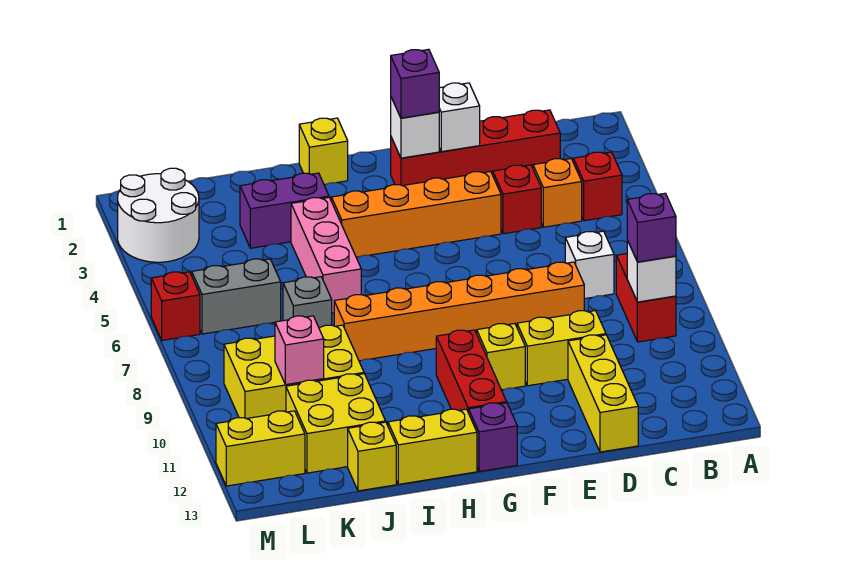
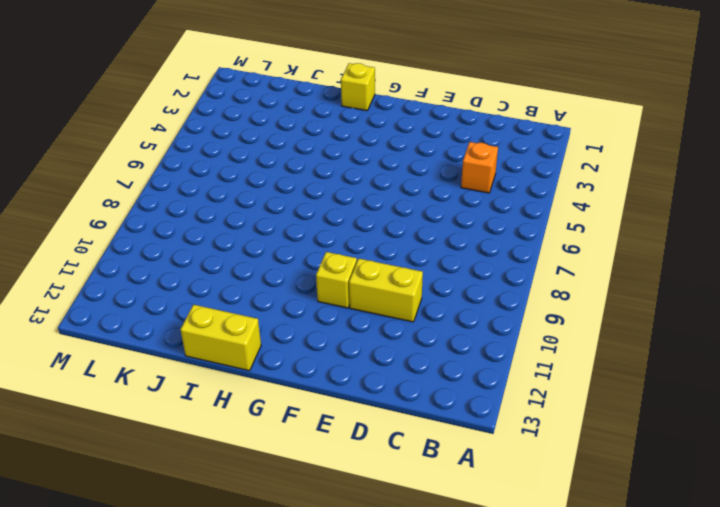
none -> red 1x1 brick [573,152,622,221]
none -> red 1x2 brick [616,254,676,342]
none -> red 1x4 brick [391,110,560,186]
none -> white 1x1 brick [565,231,614,299]

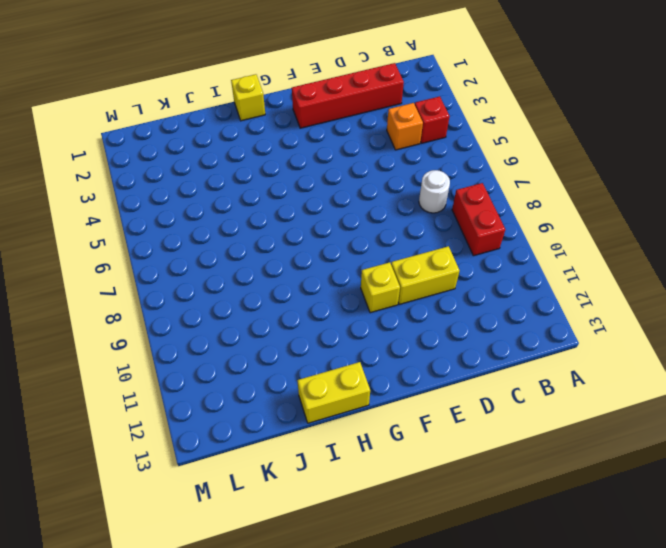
white 1x1 round brick [419,170,450,213] -> white 1x1 brick [565,231,614,299]
none -> red 1x1 brick [493,165,541,234]
none -> orange 1x6 brick [334,262,584,361]
none -> yellow 1x3 brick [568,335,638,452]
none -> orange 1x4 brick [331,171,501,257]

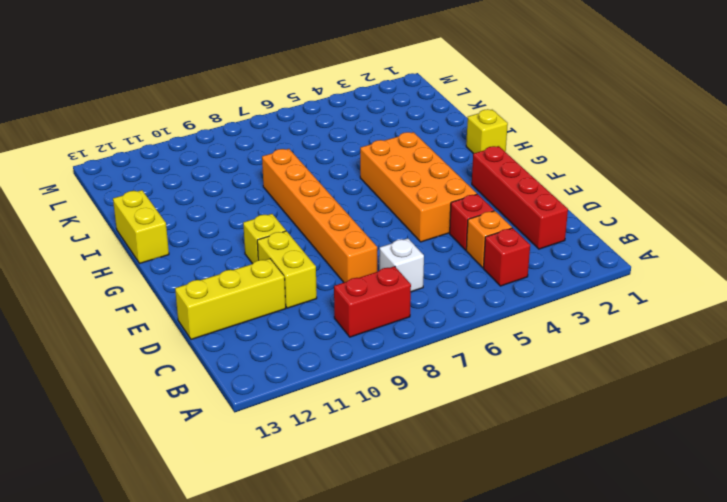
orange 2x4 brick [360,132,477,242] -> orange 1x4 brick [331,171,501,257]
none -> red 1x3 brick [436,330,507,413]
none -> purple 1x1 brick [469,403,517,471]
none -> purple 1x2 brick [240,173,329,248]
none -> pink 1x3 brick [291,197,361,313]

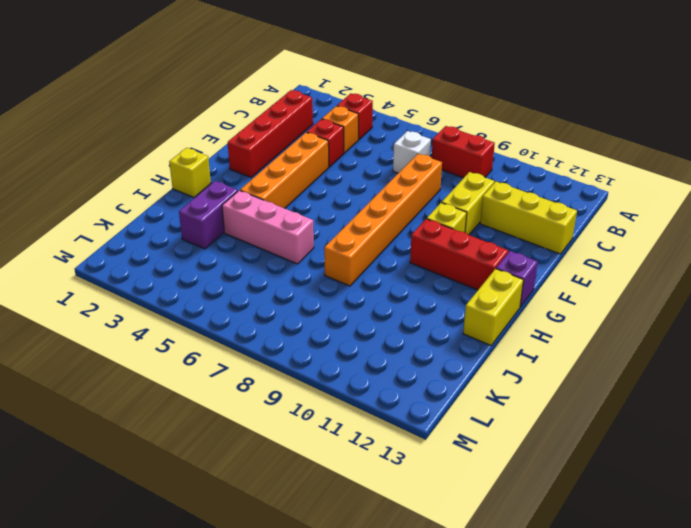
none -> grey 1x1 brick [283,277,332,328]
none -> yellow 2x3 brick [224,325,364,419]
none -> yellow 2x2 brick [286,374,386,473]
none -> yellow 1x1 brick [348,422,396,491]

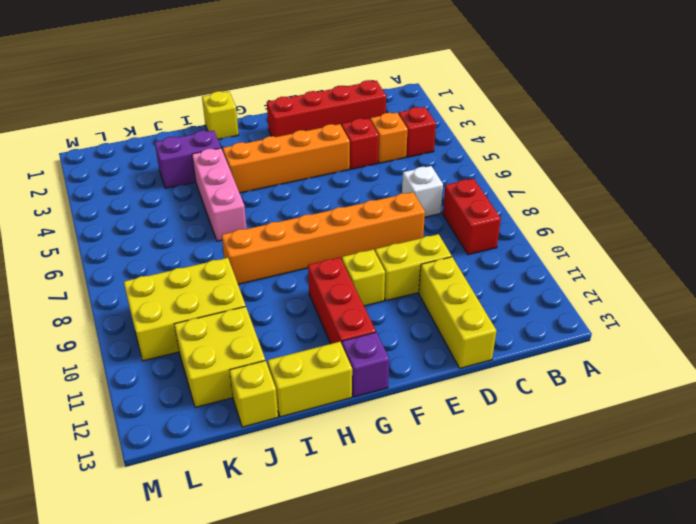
none -> grey 1x1 brick [283,277,332,328]
none -> grey 1x2 brick [192,259,281,334]
none -> white 2x2 round brick [118,168,199,262]
none -> yellow 1x2 brick [216,411,305,486]

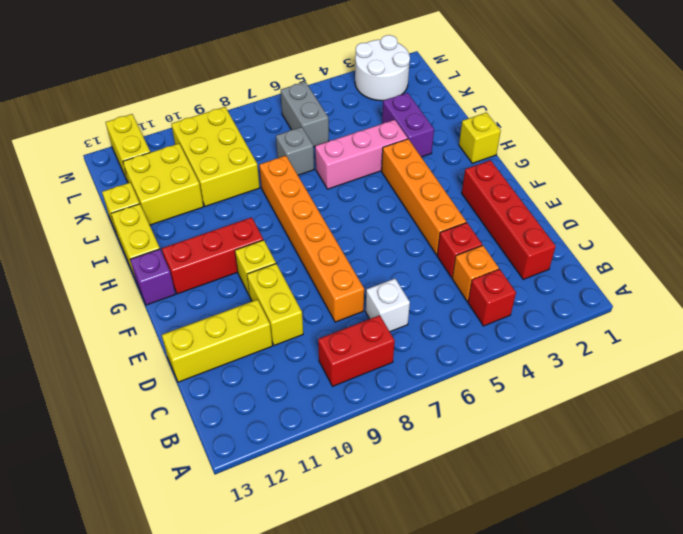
none -> red 1x1 brick [151,272,200,340]
none -> white 1x1 brick [627,240,676,302]
none -> white 1x1 brick [439,83,480,152]
none -> white 1x1 brick [391,97,439,158]

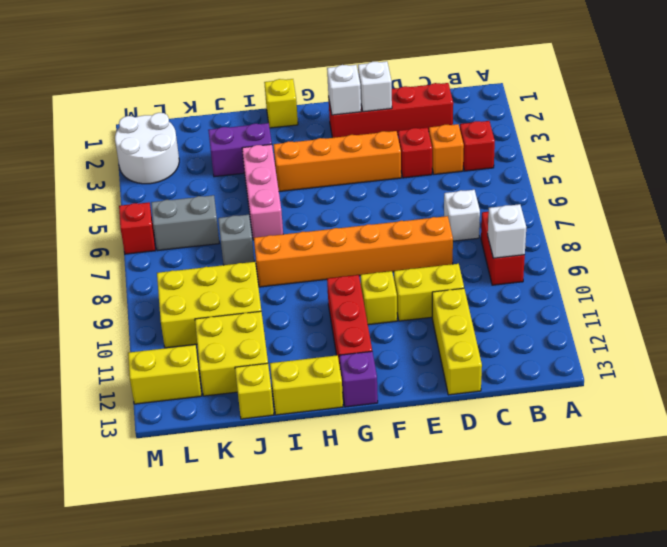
none -> pink 1x1 brick [275,316,324,385]
none -> purple 1x1 brick [627,193,676,262]
none -> purple 1x1 brick [391,49,439,118]

